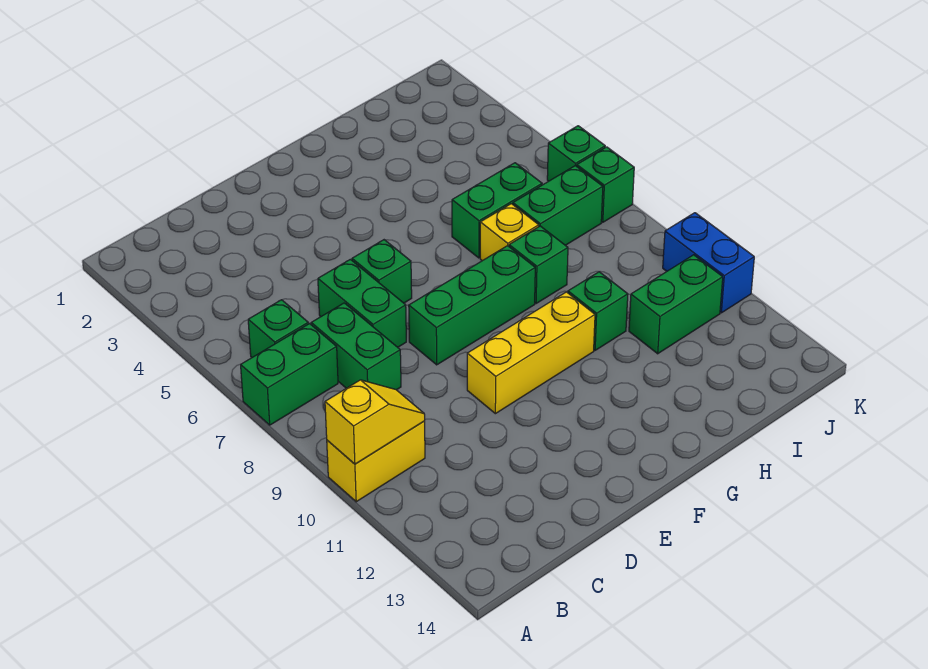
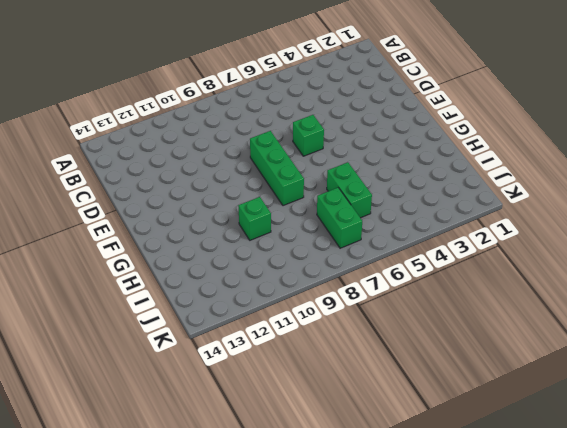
none -> green 1x2 brick [241,324,338,425]
none -> yellow 1x2 brick [327,421,425,502]
none -> green 1x1 brick [248,300,308,357]

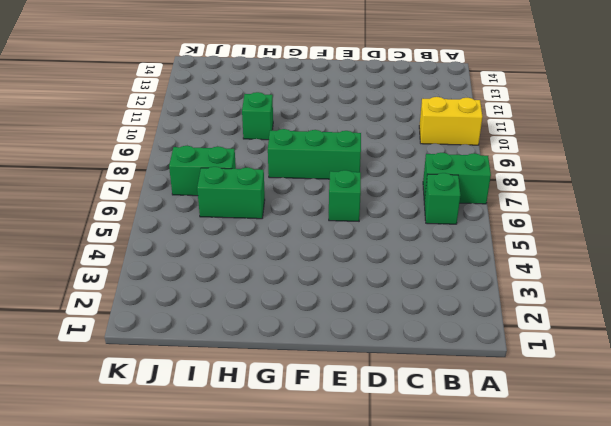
none -> green 1x2 brick [311,303,401,390]
none -> green 1x2 brick [318,259,406,347]
none -> yellow 1x3 brick [467,292,595,414]

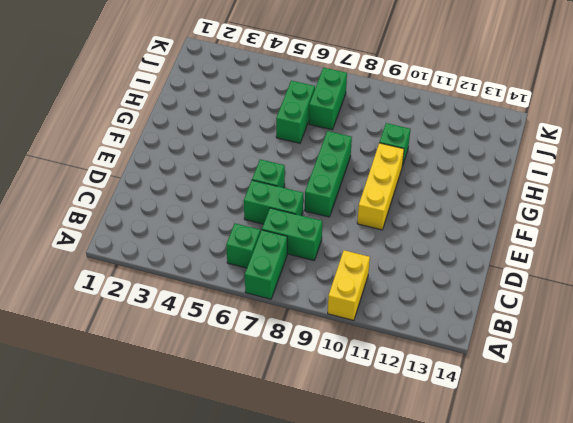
none -> yellow 1x1 brick [480,204,539,261]
none -> green 1x1 brick [509,226,568,304]
none -> green 1x2 brick [629,255,723,354]

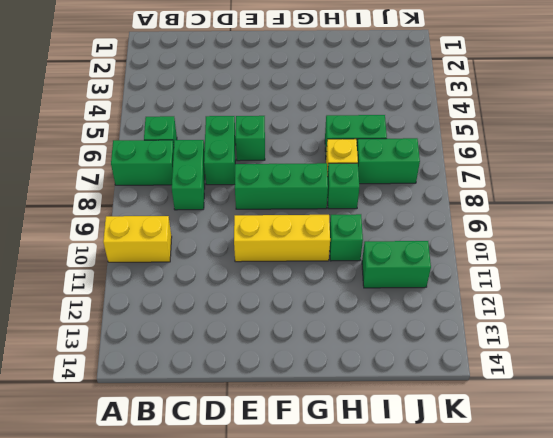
none -> green 1x1 brick [547,126,605,181]
none -> green 1x1 brick [577,147,634,222]
none -> blue 1x2 brick [663,213,754,313]

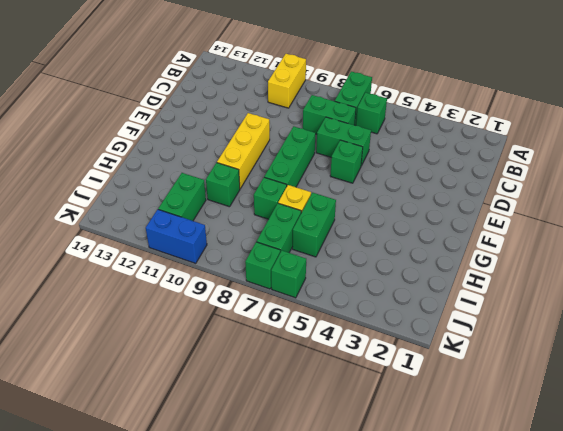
none -> yellow 1x2 slope [325,380,425,464]

